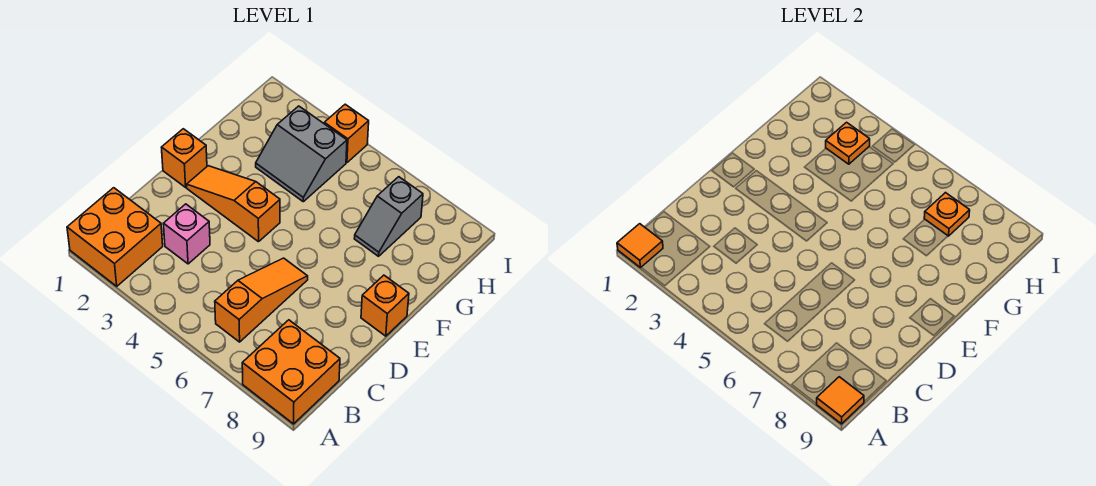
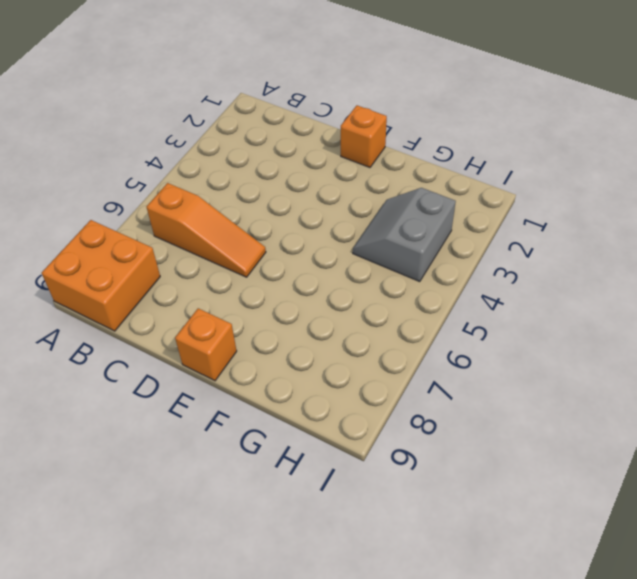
none -> orange 2x2 brick [67,188,163,286]
none -> pink 1x1 brick [163,204,210,264]
none -> orange 1x3 slope [187,166,280,242]

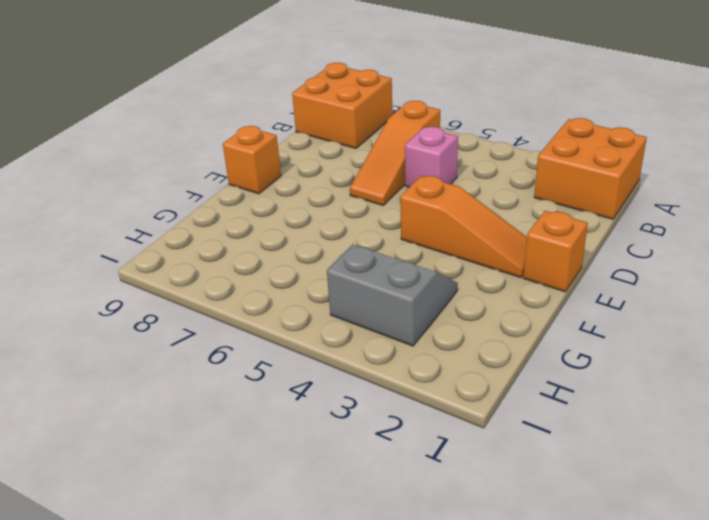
pink 1x1 brick [405,127,458,187] -> pink 1x1 brick moved to [163,204,210,264]
none -> grey 1x2 slope [354,177,423,256]
none -> orange 1x1 brick [324,104,369,163]
none -> orange 1x1 tile [617,224,663,268]

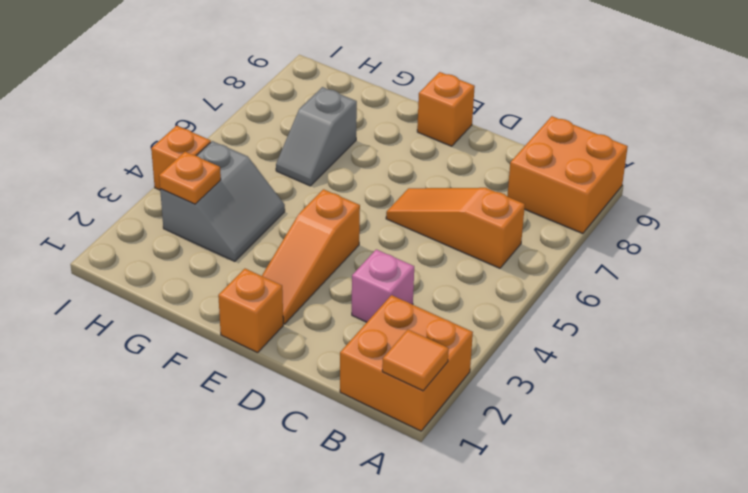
grey 1x2 slope [276,87,357,186] -> grey 1x2 slope turned to [354,177,423,256]
none -> orange 1x1 tile [817,377,864,424]
none -> orange 1x1 plate [924,193,970,236]

